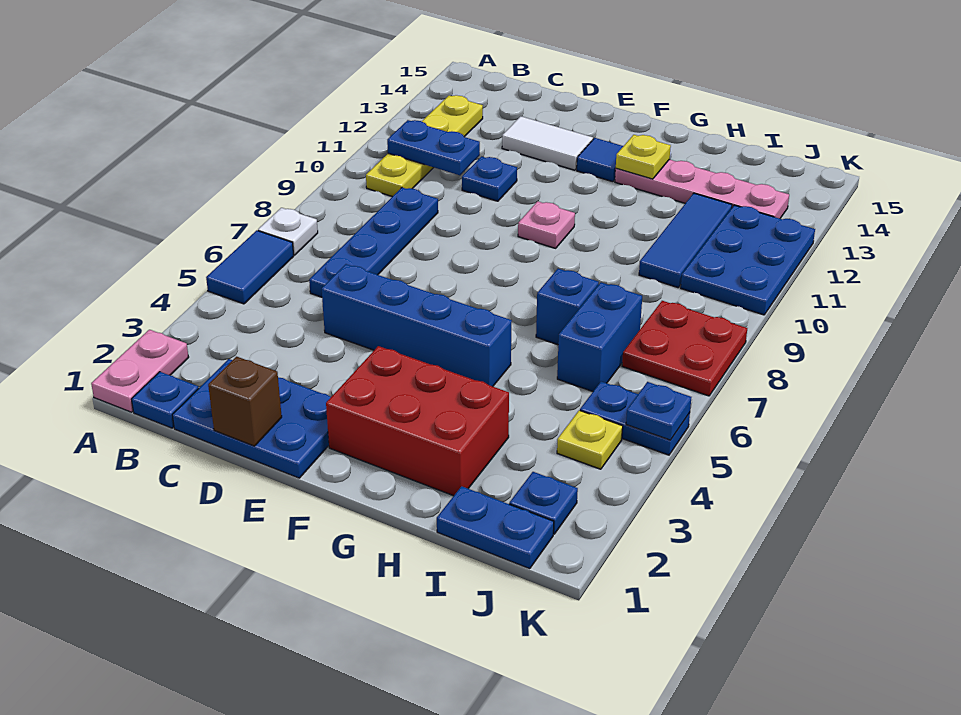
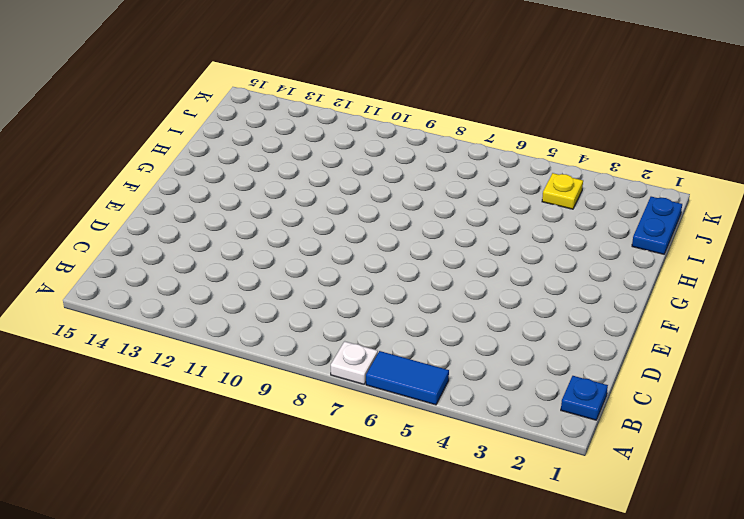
none -> pink 1x2 plate [91,330,189,412]
none -> yellow 1x4 plate [366,95,483,197]
none -> blue 2x3 plate [172,359,331,478]

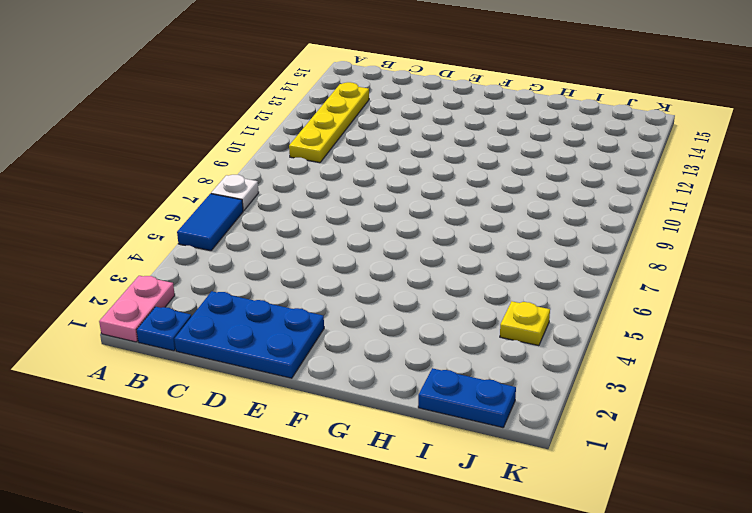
none -> blue 1x4 plate [309,188,438,297]
none -> blue 1x4 brick [322,264,512,386]
none -> blue 1x1 plate [462,157,517,201]

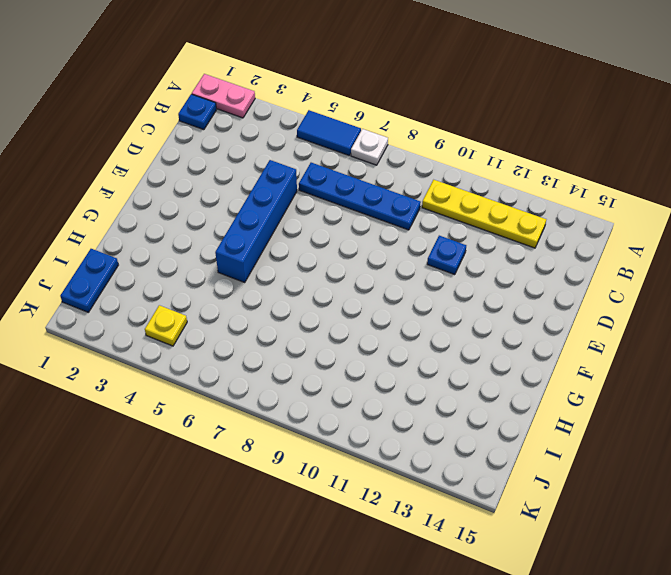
none -> blue 2x3 plate [172,359,331,478]
none -> white 1x2 tile [502,116,593,170]
none -> red 2x3 brick [326,346,509,496]

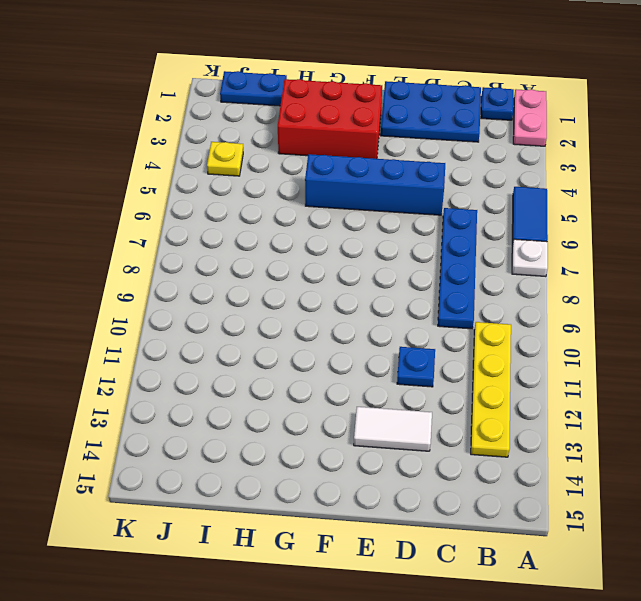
none -> pink 1x1 plate [518,201,575,248]
none -> blue 1x1 tile [577,138,623,182]
none -> pink 1x4 plate [615,159,789,219]

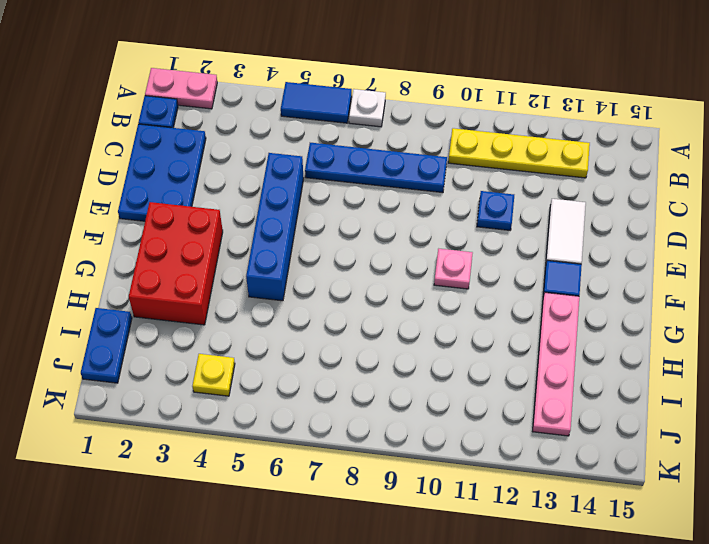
none -> blue 1x1 brick [536,269,599,345]
none -> blue 1x2 brick [557,282,642,391]
none -> blue 1x3 tile [639,193,732,288]

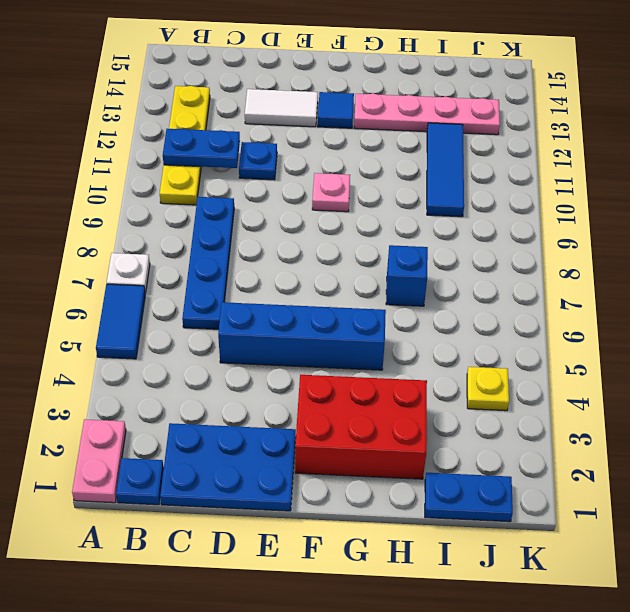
none -> blue 1x2 brick [557,282,642,391]
none -> blue 1x1 plate [509,472,578,534]
none -> blue 1x2 plate [580,382,690,455]

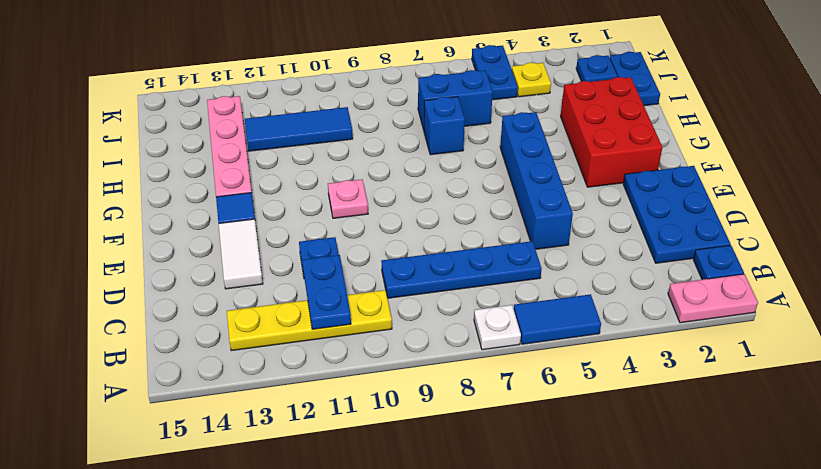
none -> red 2x2 plate [622,301,747,396]
none -> blue 2x3 plate [681,205,815,315]
none -> brown 1x1 brick [208,357,282,446]

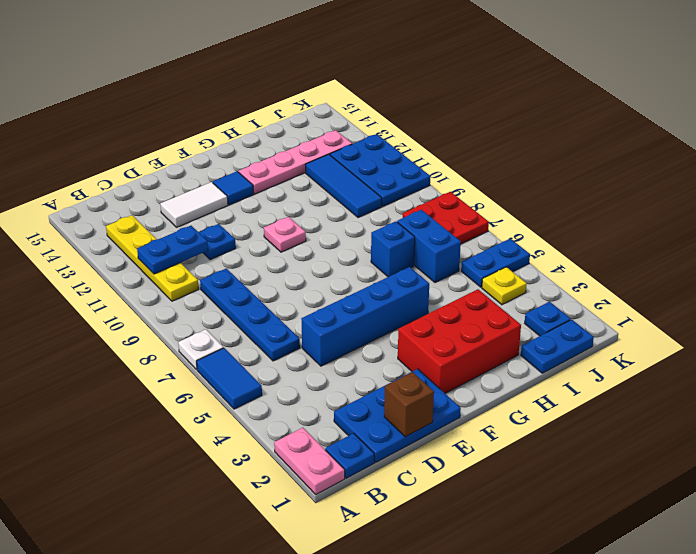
none -> yellow 1x1 plate [616,135,671,179]
none -> blue 1x1 plate [626,382,692,440]

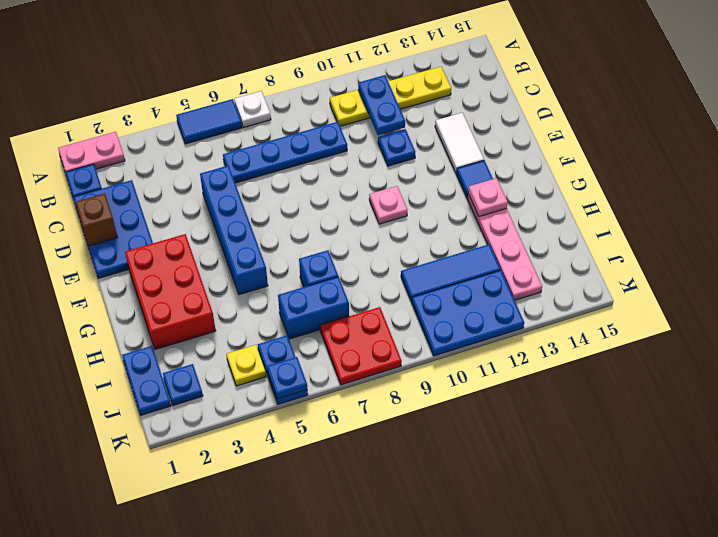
pink 1x1 plate [468,178,508,217] -> yellow 1x1 plate [616,135,671,179]

